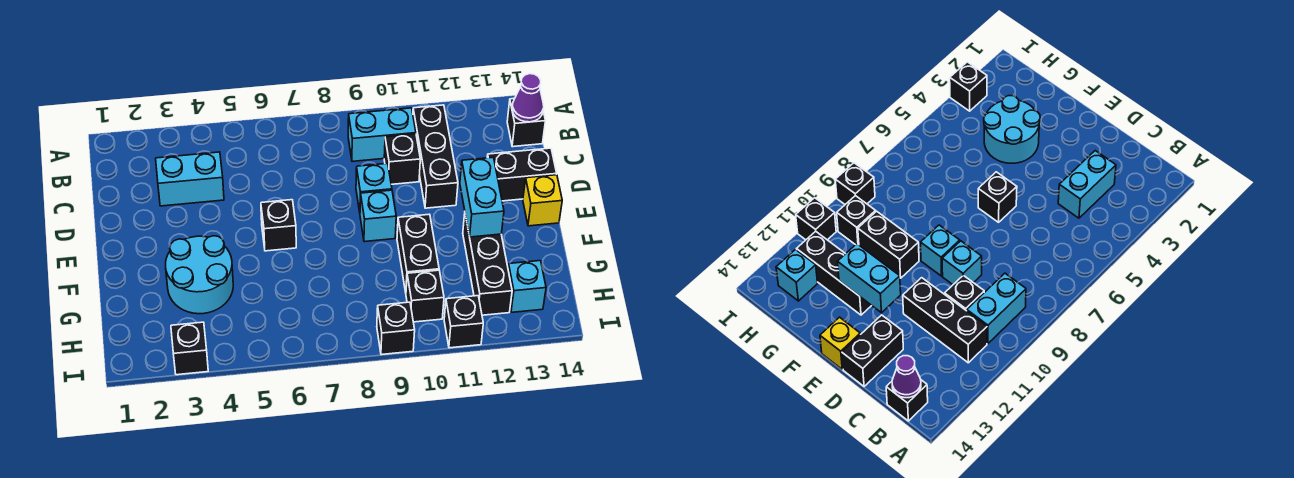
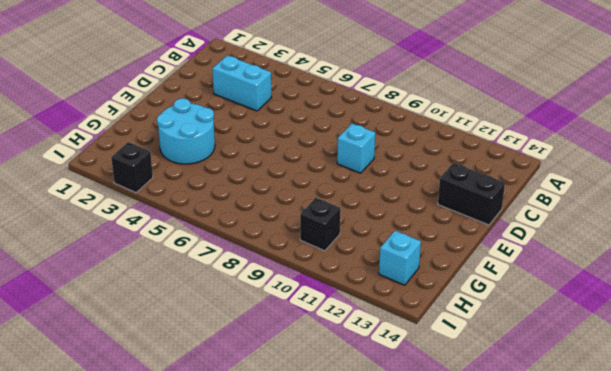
none -> cyan 1x2 brick [348,108,416,161]
none -> black 1x3 brick [413,105,458,208]
none -> black 1x1 brick [507,99,545,147]

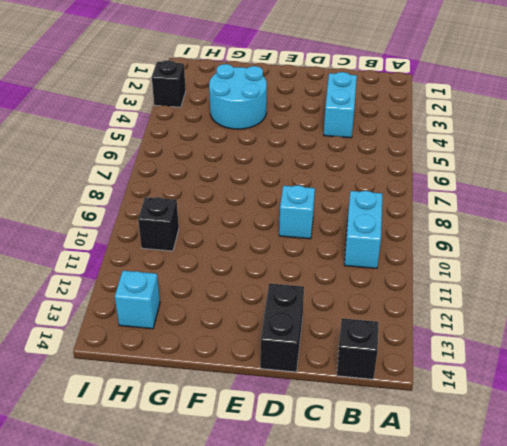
none -> black 1x3 brick [413,105,458,208]
none -> black 1x1 brick [384,134,420,184]
none -> black 1x1 brick [261,200,296,251]

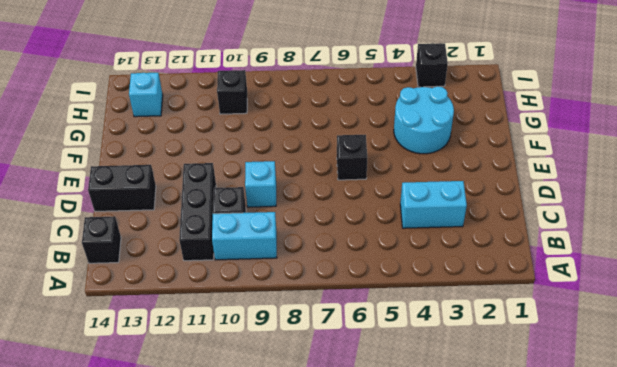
none -> cyan 1x1 brick [360,190,396,242]
none -> yellow 1x1 brick [523,175,562,226]
none -> black 1x2 brick [397,214,439,292]

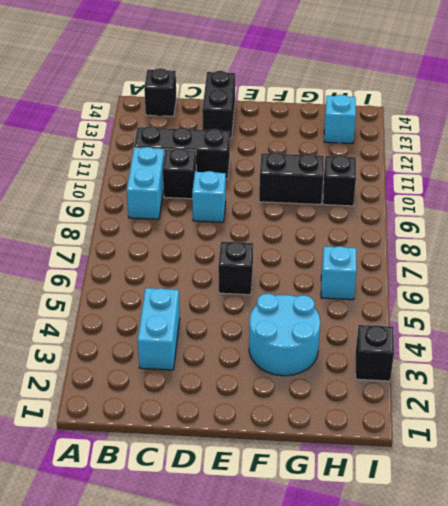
cyan 1x1 brick [321,246,357,300] -> cyan 1x1 brick moved to [360,190,396,242]
none -> yellow 1x1 brick [523,175,562,226]
none -> black 1x3 brick [463,214,512,315]
none -> black 1x1 brick [377,302,415,355]

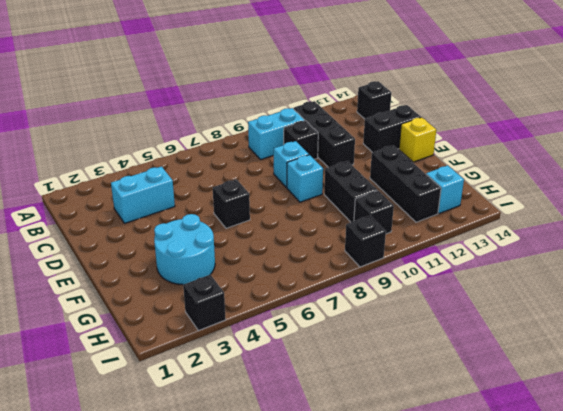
none -> black 1x1 brick [444,296,483,348]
none -> purple 1x1 cone [512,74,544,122]
none -> cyan 1x2 brick [460,157,504,237]

